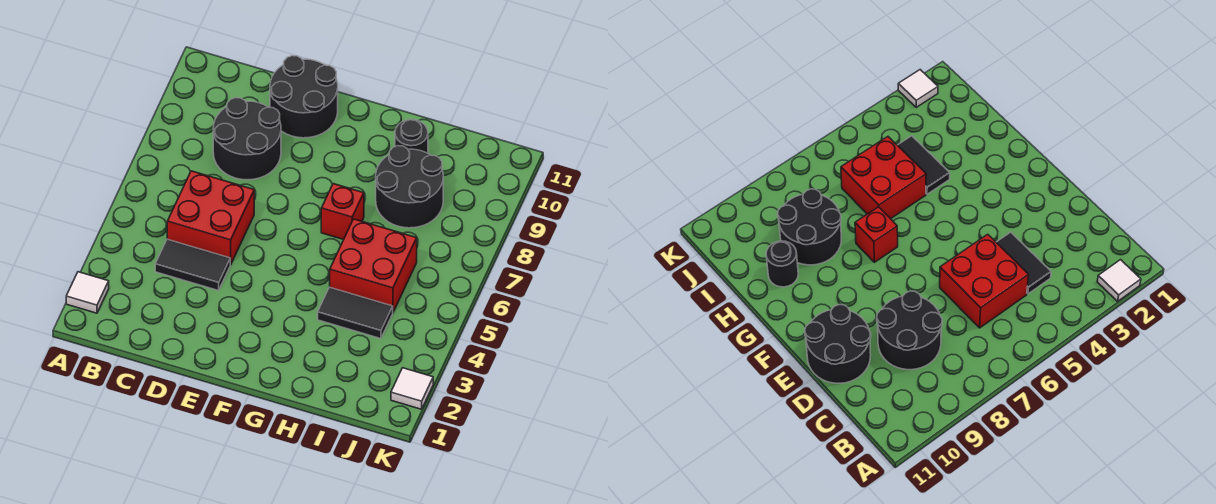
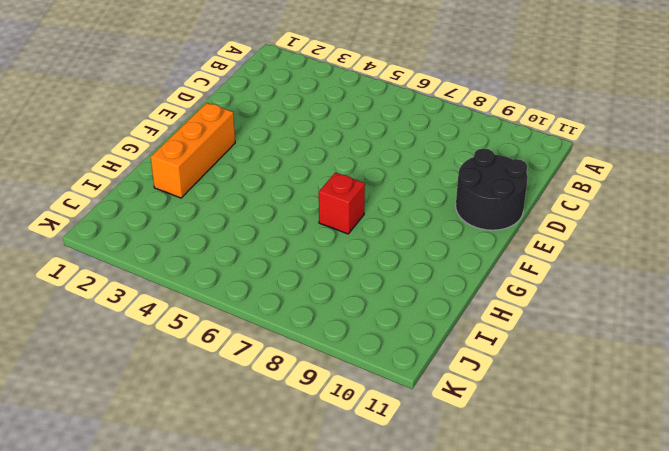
orange 1x3 brick [151,103,235,198] -> none
none -> white 1x1 tile [66,272,109,313]
none -> black 1x2 tile [155,239,230,291]

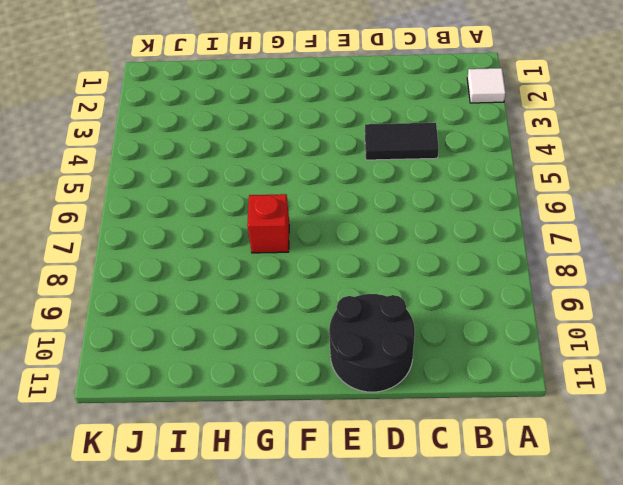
none -> red 2x2 brick [167,171,254,265]
none -> black 2x2 round brick [213,98,281,180]

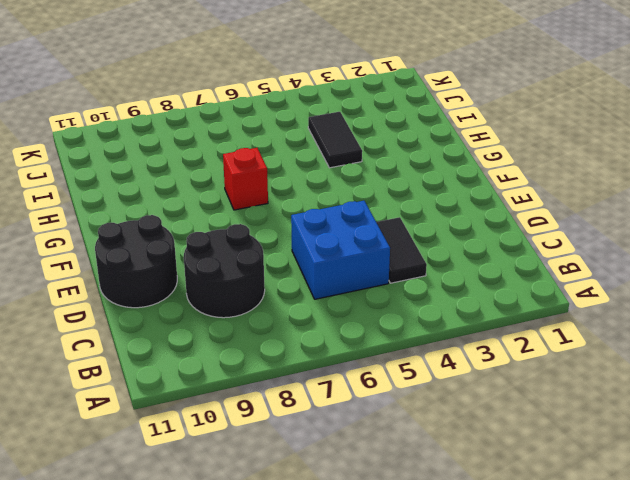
blue 2x2 brick [291,201,390,299] -> red 2x2 brick [167,171,254,265]
none -> white 1x1 tile [66,272,109,313]
none -> red 2x2 brick [330,219,417,312]

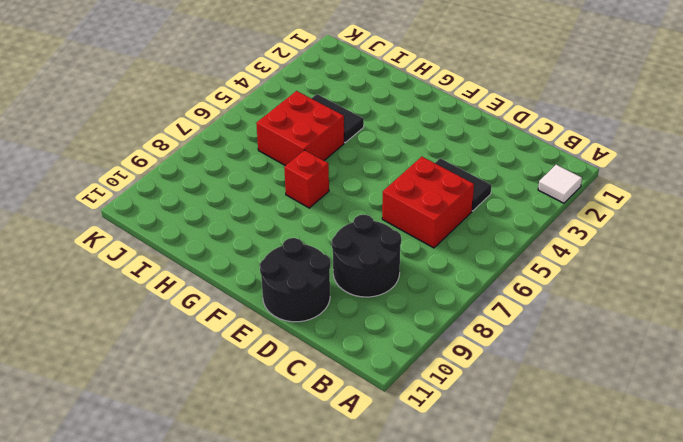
none -> black 2x2 round brick [376,146,443,228]
none -> black 1x1 round brick [395,120,428,153]

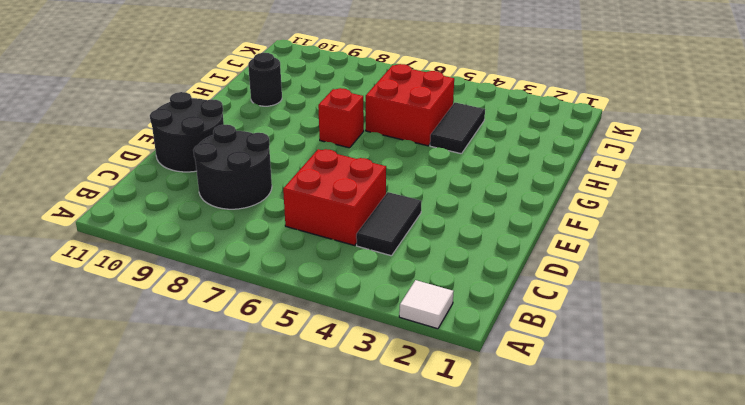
none -> black 2x2 round brick [376,146,443,228]
none -> white 1x1 tile [391,368,433,409]

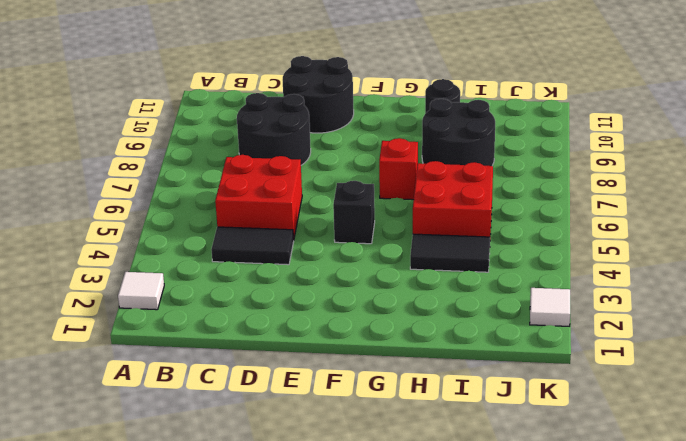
black 1x1 brick [333,181,375,244] -> none

